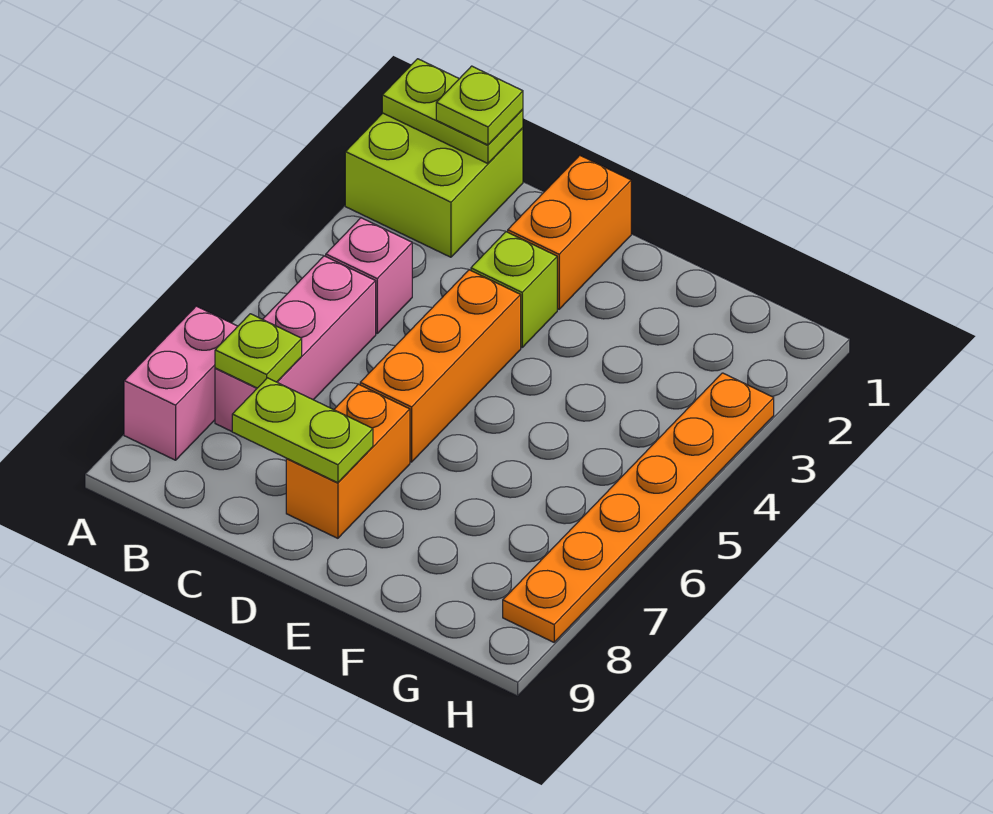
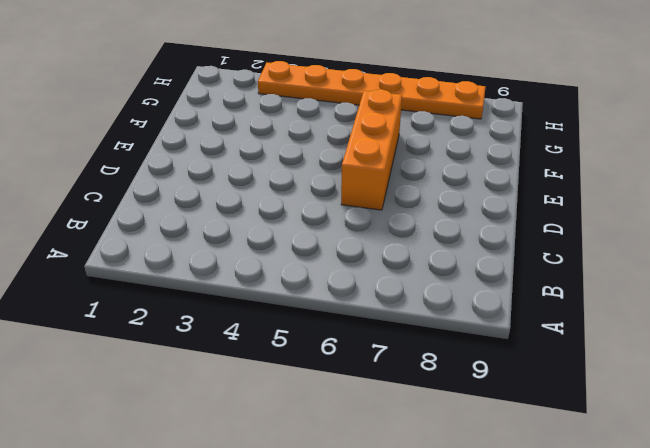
orange 1x3 brick [341,89,402,210] -> orange 1x3 brick turned to [360,270,521,462]
none -> lime 2x2 brick [345,113,523,257]
none -> pink 1x2 brick [124,306,238,460]
none -> pink 1x1 brick [326,218,412,333]

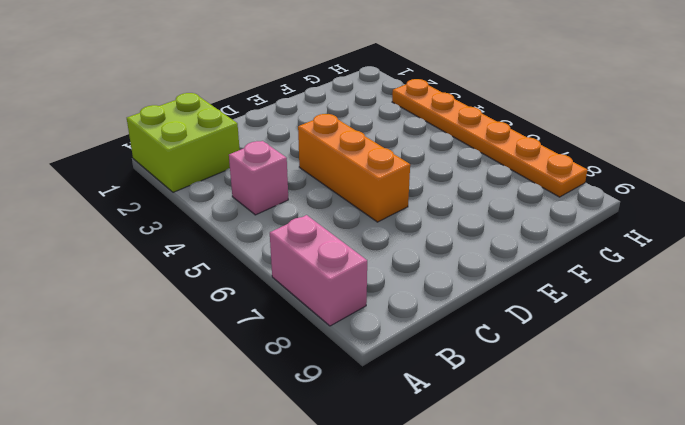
none -> pink 1x3 brick [215,256,376,431]
none -> orange 1x2 brick [508,155,631,309]
none -> lime 1x1 brick [471,232,557,347]

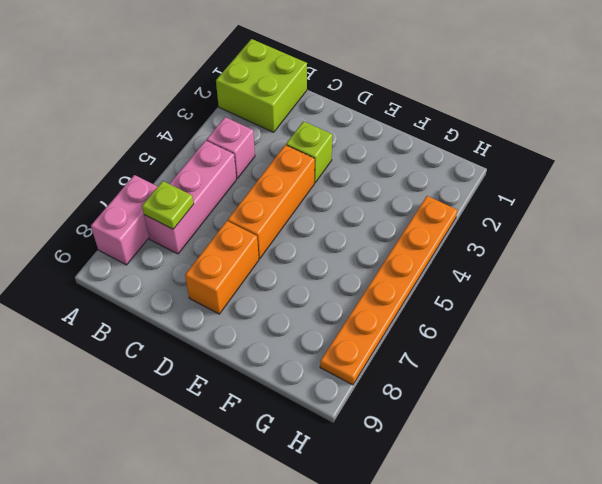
none -> orange 1x2 brick [508,155,631,309]
none -> lime 1x2 plate [382,59,523,163]
none -> lime 1x2 plate [232,378,373,483]

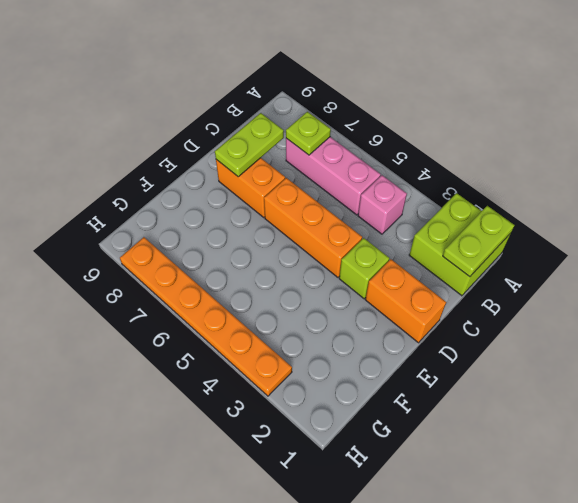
none -> pink 1x2 brick [124,306,238,460]
none -> lime 1x1 plate [436,66,523,145]

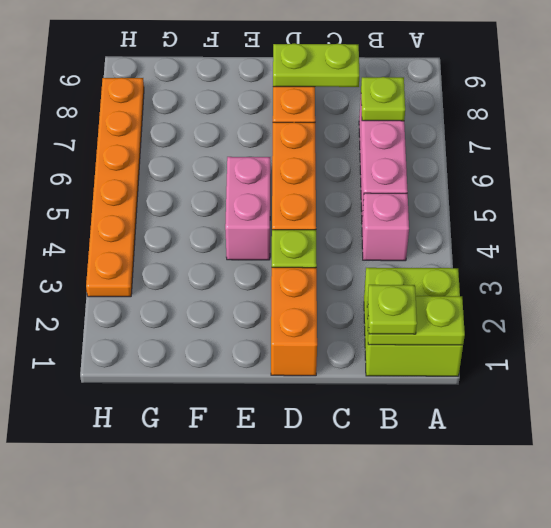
pink 1x2 brick [225,157,270,260] -> pink 1x2 brick moved to [124,306,238,460]

